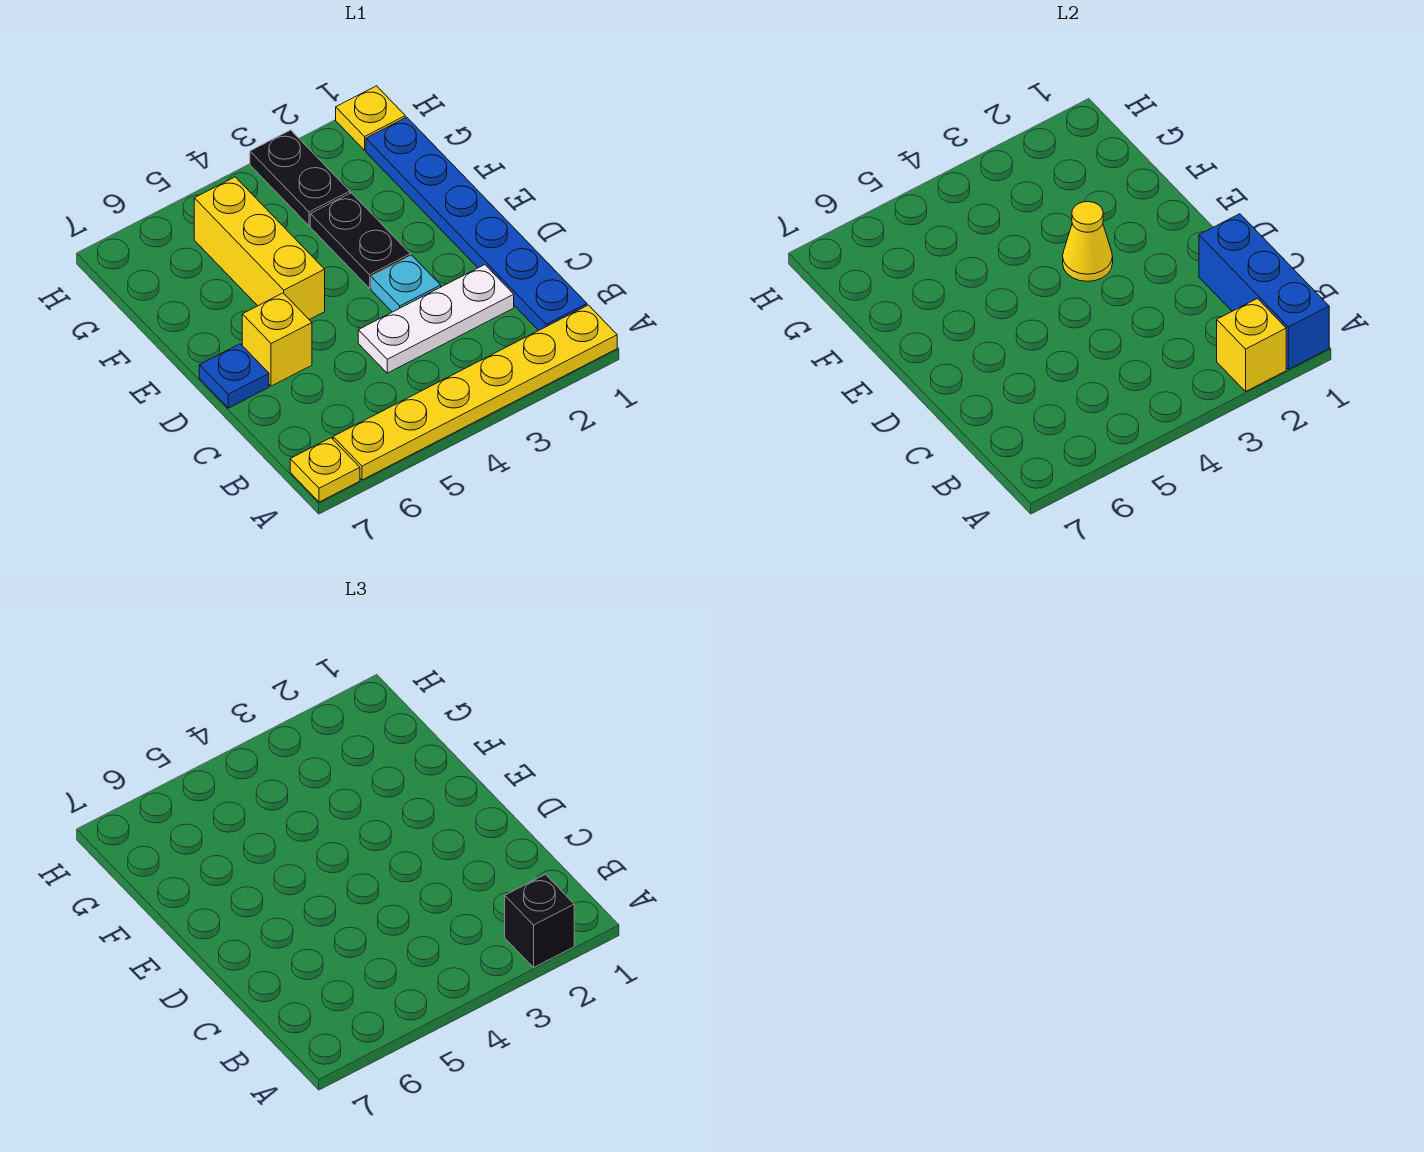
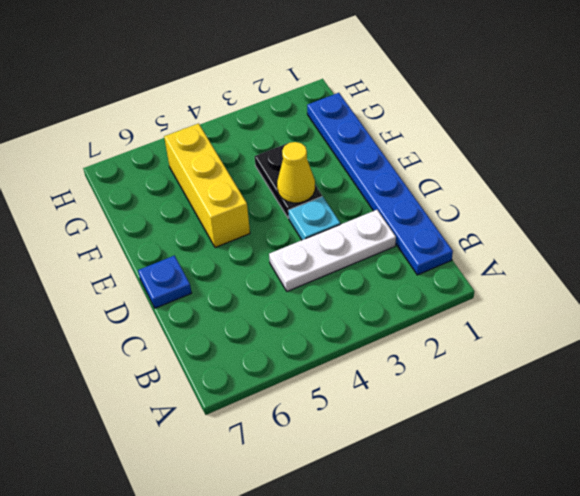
none -> yellow 1x6 plate [333,305,617,480]
none -> yellow 1x1 plate [290,438,360,502]
none -> yellow 1x1 brick [242,293,312,386]

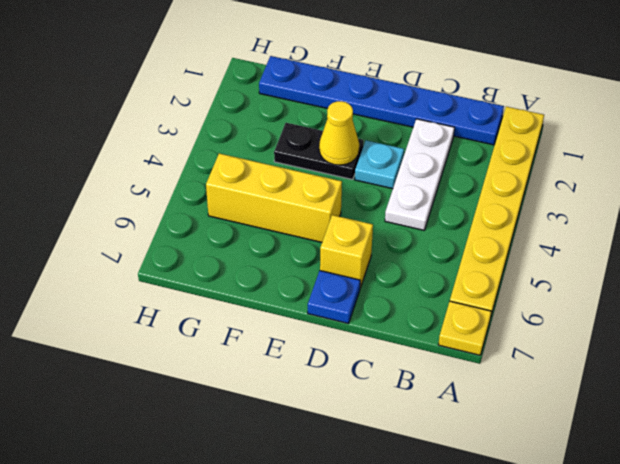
none -> black 1x2 plate [250,130,350,226]
none -> yellow 1x1 plate [336,86,405,150]
none -> blue 1x3 brick [1199,214,1329,369]

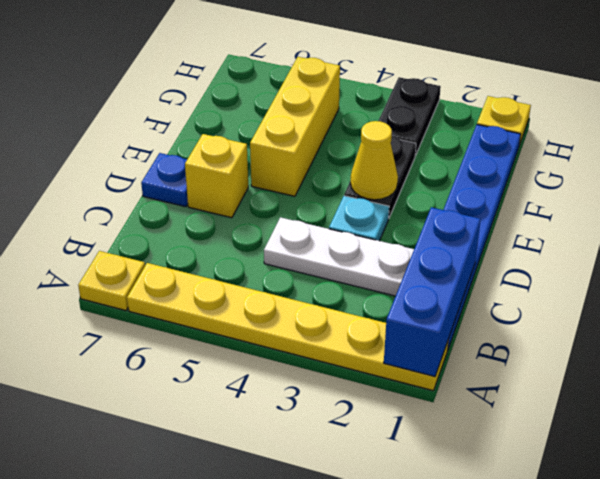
none -> yellow 1x1 brick [1217,299,1286,391]
none -> black 1x1 brick [505,875,574,967]

